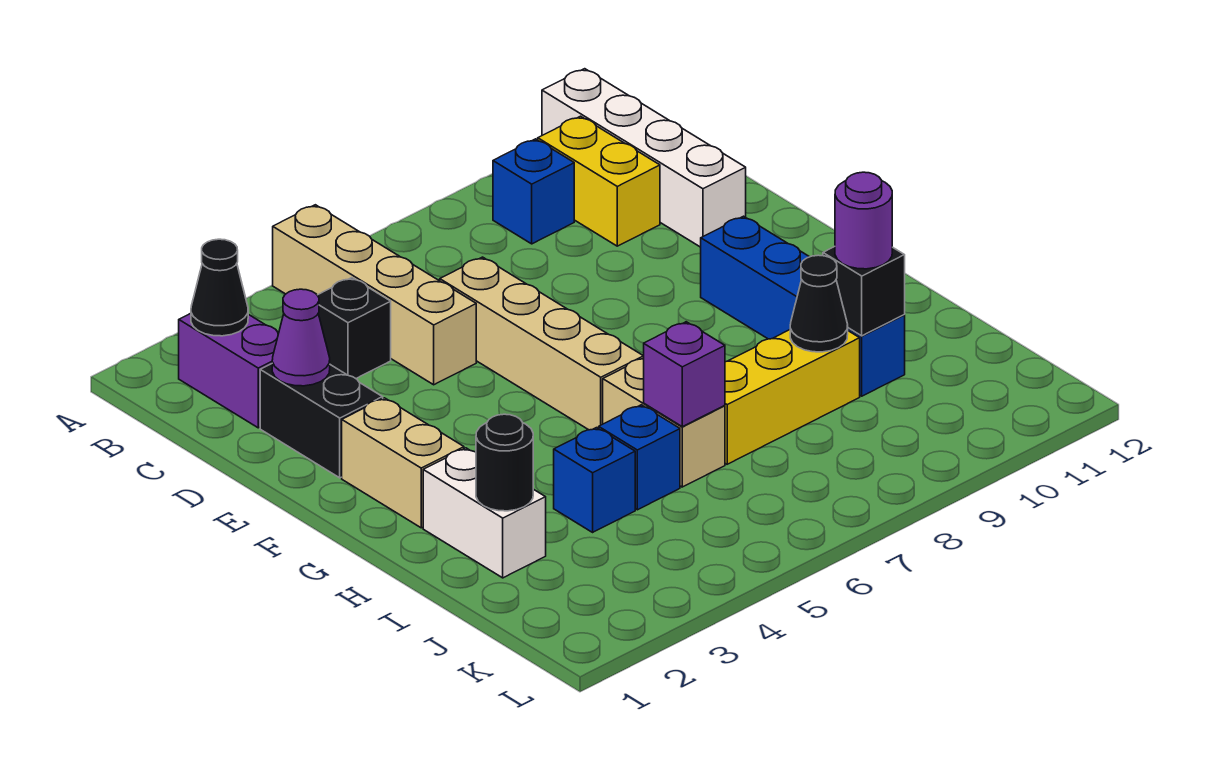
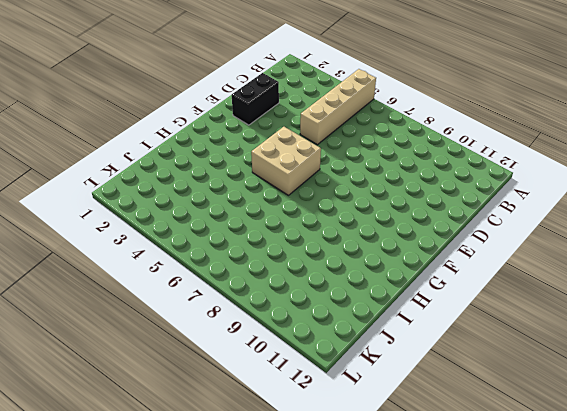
tan 2x2 brick [251,127,321,195] -> tan 1x4 brick [440,257,644,430]
none -> white 1x4 brick [542,69,746,247]
none -> purple 1x2 brick [179,313,279,428]
none -> blue 1x1 brick [493,139,574,244]

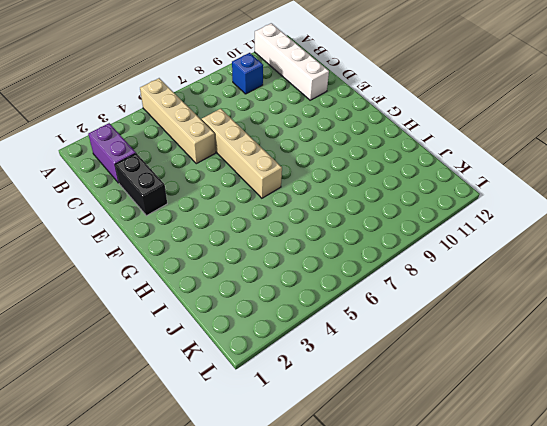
none -> yellow 1x2 brick [538,116,660,246]
none -> black 1x1 brick [317,278,391,378]
none -> tan 1x2 brick [342,398,464,528]

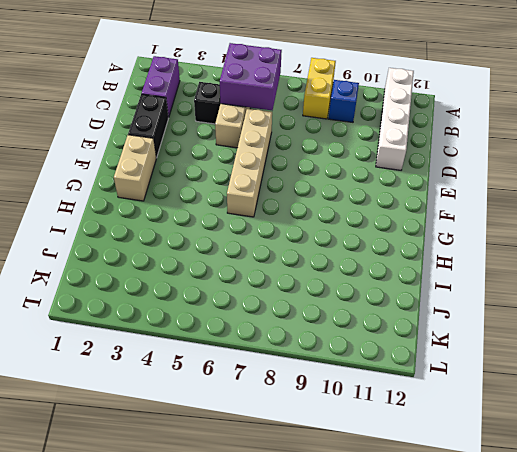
yellow 1x2 brick [303,58,336,119] -> yellow 1x2 brick moved to [538,116,660,246]
purple 2x2 brick [220,43,282,110] -> none
none -> blue 1x4 brick [701,216,905,396]
none -> white 1x2 brick [423,448,546,578]
none -> tan 1x2 brick [603,358,725,487]

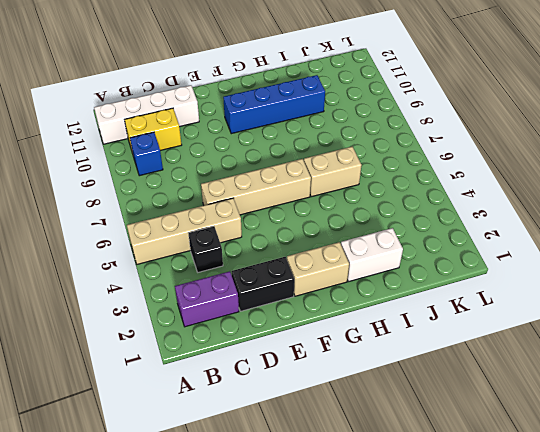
none -> blue 1x1 brick [554,428,635,532]
none -> blue 1x1 brick [599,405,680,510]
none -> yellow 1x3 brick [725,330,860,464]

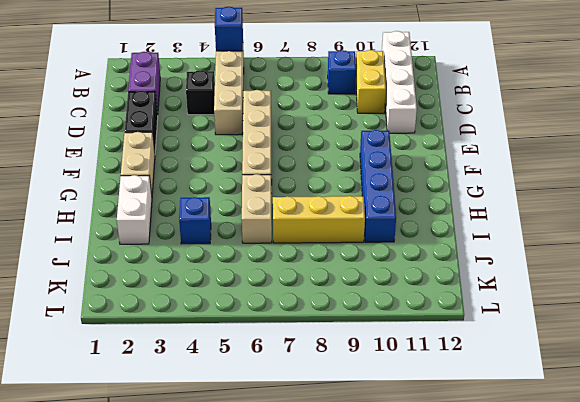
blue 1x1 brick [215,7,243,51] -> blue 1x1 brick moved to [599,405,680,510]
none -> black 1x1 cone [191,239,248,336]
none -> purple 1x1 cone [272,289,330,386]
none -> black 1x1 round brick [476,414,533,511]

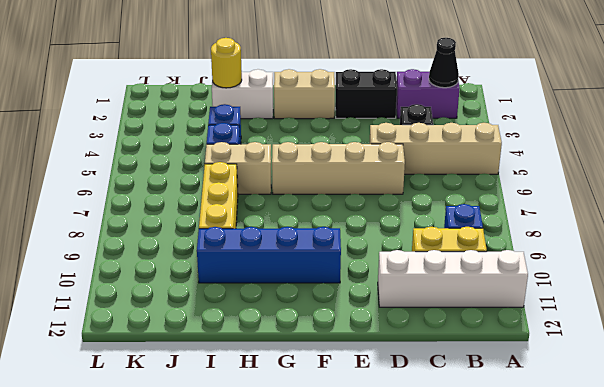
yellow 1x1 round brick [211,38,242,88] -> black 1x1 round brick [476,414,533,511]
none -> purple 1x1 cone [272,289,330,386]
none -> purple 1x1 brick [644,322,725,427]
none -> black 1x1 cone [790,255,848,352]

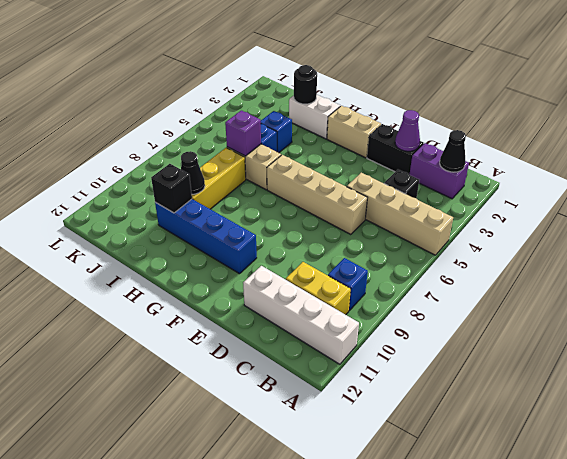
none -> purple 1x1 round brick [835,172,892,269]

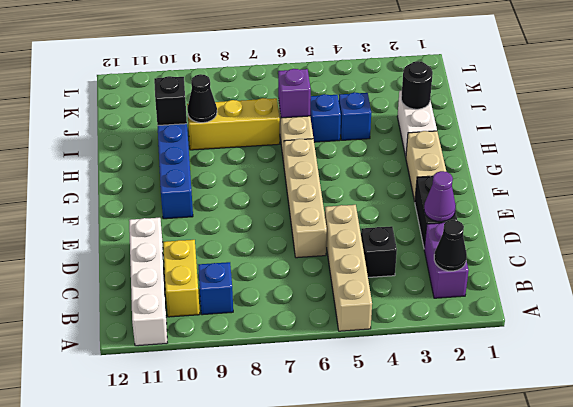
none -> purple 1x1 round brick [835,172,892,269]

